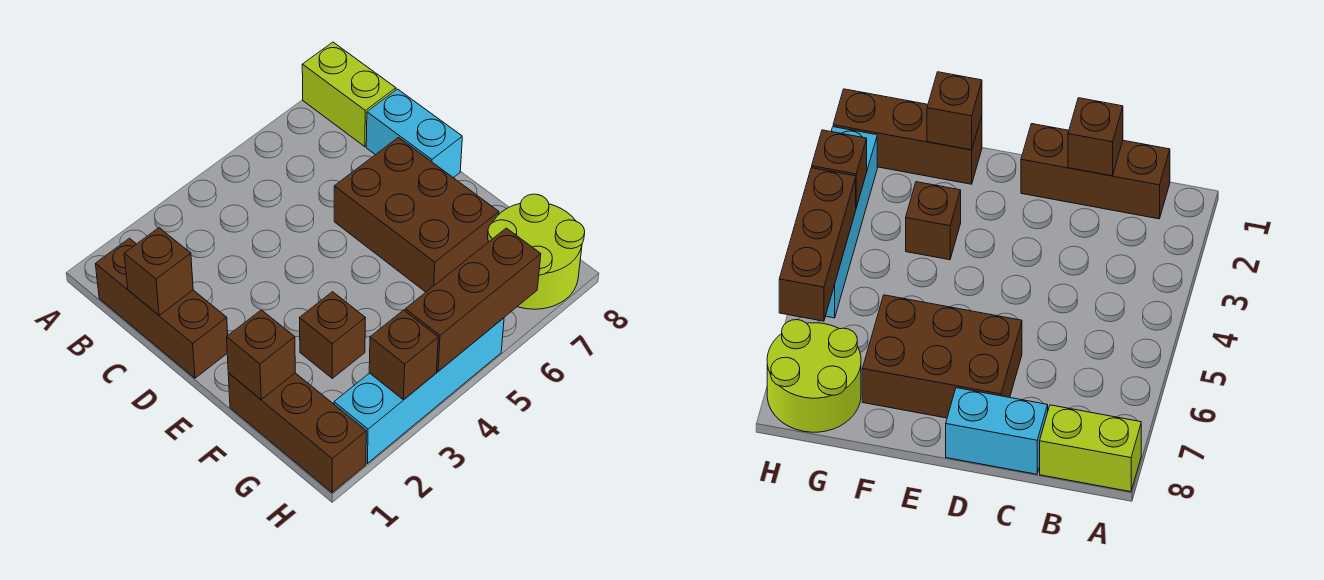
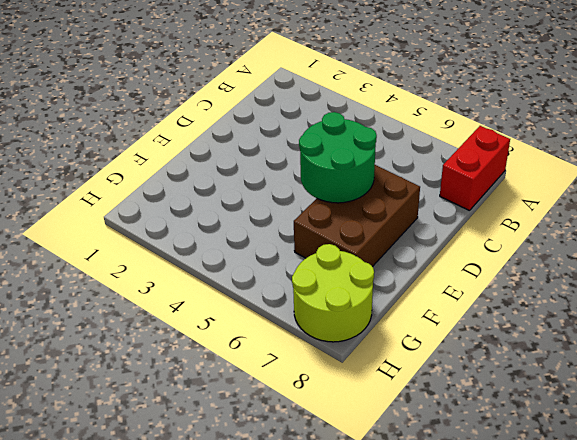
red 1x2 brick [440,126,510,211] -> lime 1x2 brick [302,42,396,147]
green 2x2 round brick [299,112,377,203] -> none
none -> brown 1x3 brick [96,238,228,378]
none -> cyan 1x2 brick [366,89,462,178]
none -> brown 1x3 brick [228,373,366,492]

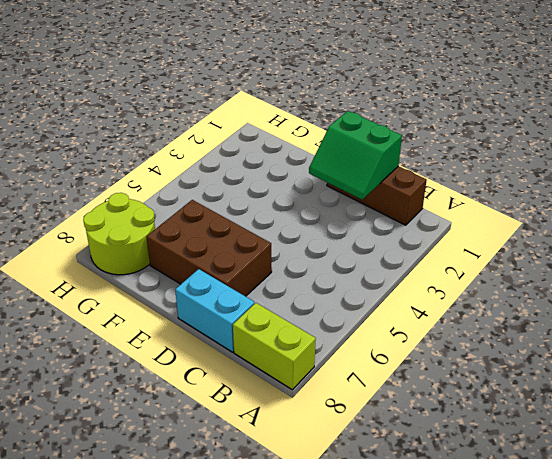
green 2x2 slope [309,111,402,200] -> brown 1x1 brick [124,228,193,315]
none -> brown 1x3 brick [228,373,366,492]
none -> brown 1x1 brick [300,292,365,378]
none -> cyan 1x4 brick [334,318,504,463]

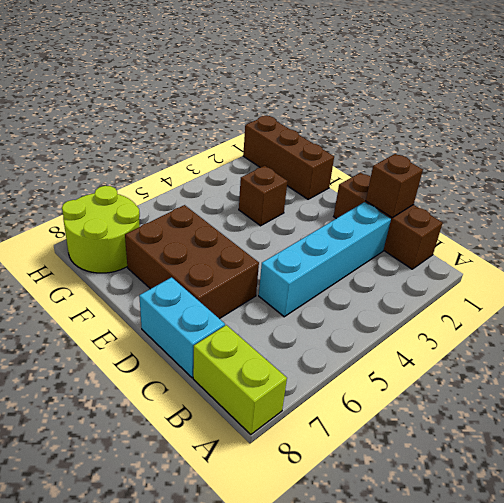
cyan 1x4 brick [259,202,391,317] -> cyan 1x4 brick moved to [334,318,504,463]
none -> brown 1x1 brick [227,310,295,399]
none -> brown 1x1 brick [369,310,438,400]
none -> brown 1x3 brick [405,228,541,371]

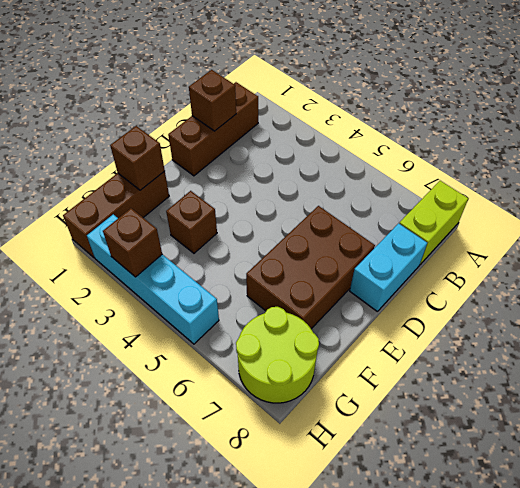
none -> brown 1x3 brick [405,228,541,371]

